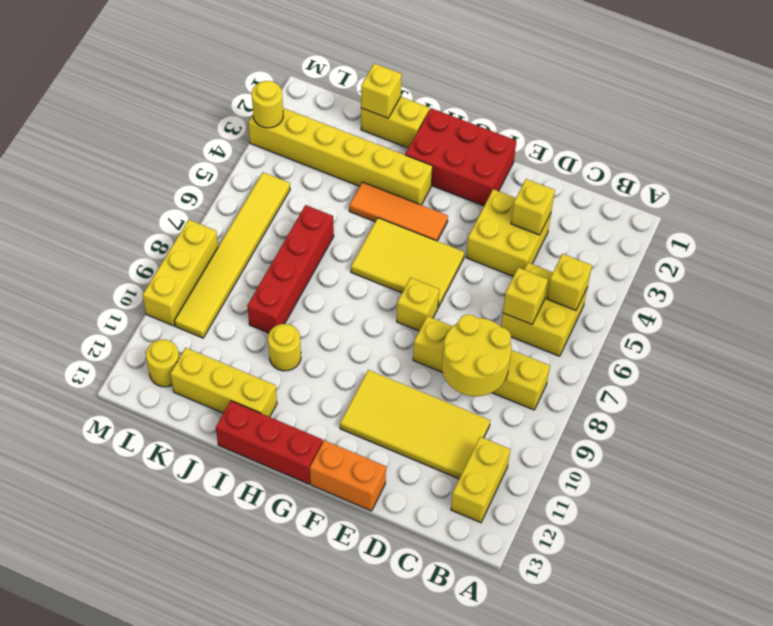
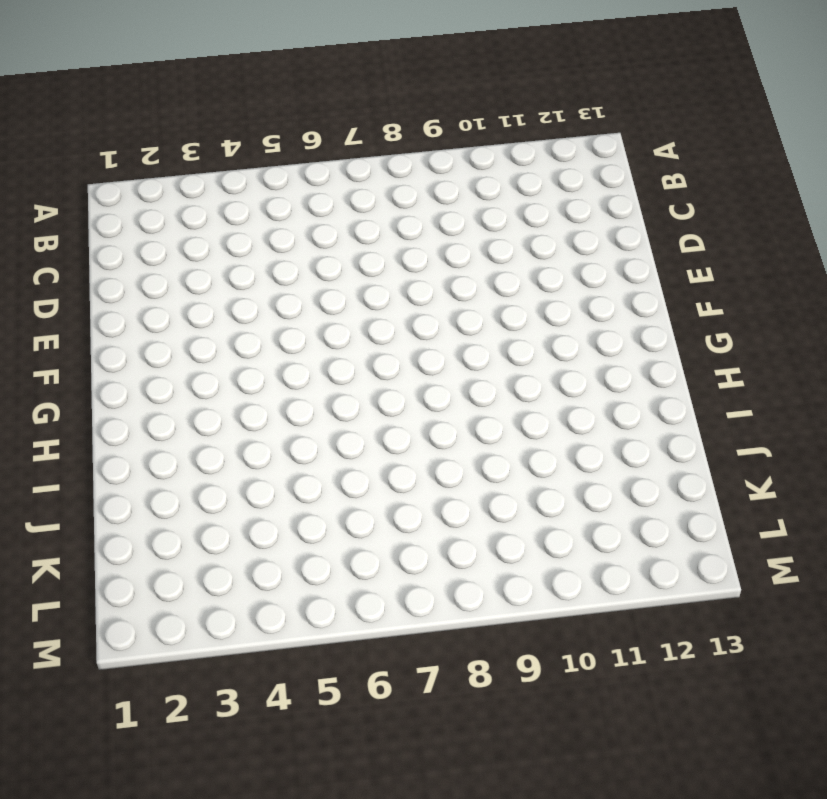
none -> yellow 2x2 brick [501,263,588,356]
none -> yellow 1x4 brick [413,316,550,410]
none -> yellow 1x2 brick [451,437,510,523]

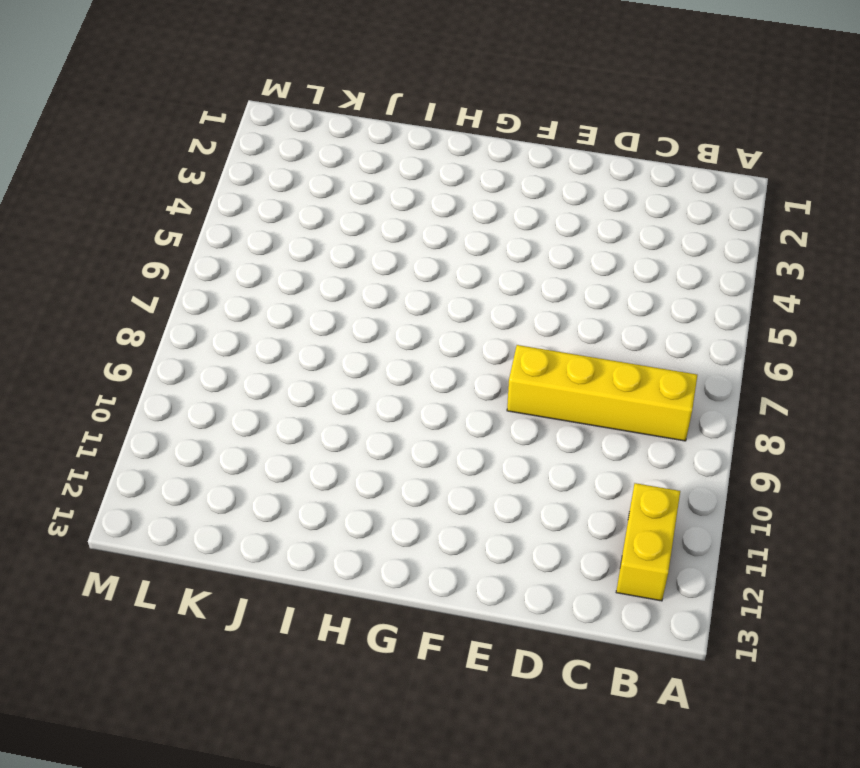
none -> yellow 2x2 brick [501,263,588,356]
none -> yellow 2x4 tile [340,370,490,479]
none -> yellow 2x2 brick [466,189,551,276]

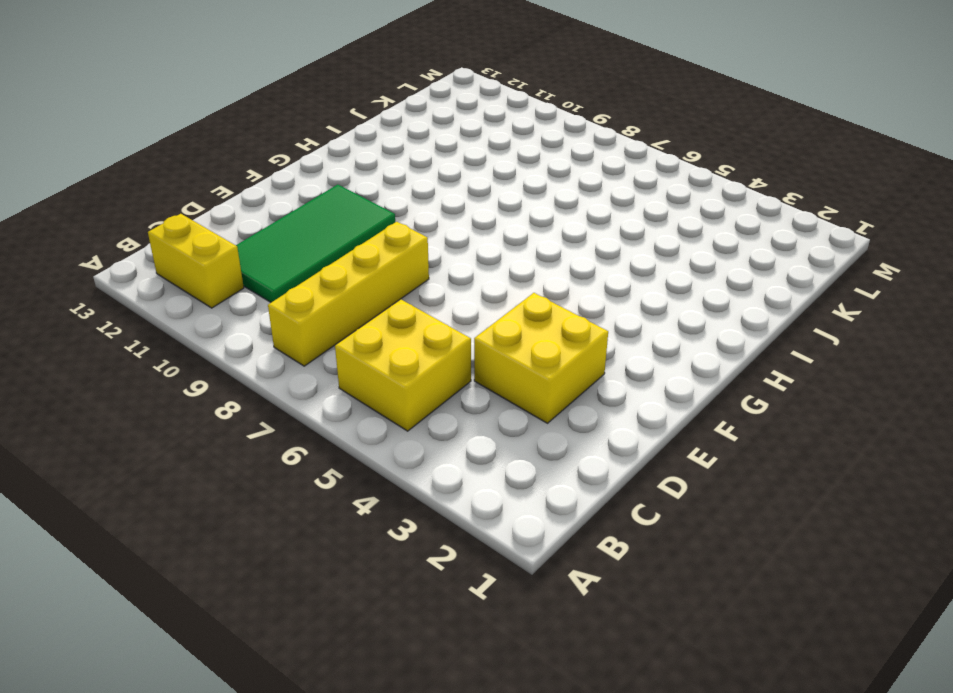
green 2x4 tile [236,185,395,302] -> yellow 2x4 tile [340,370,490,479]
none -> orange 1x2 brick [310,440,386,511]
none -> red 2x3 brick [405,108,516,206]
none -> yellow 2x3 tile [351,218,464,307]

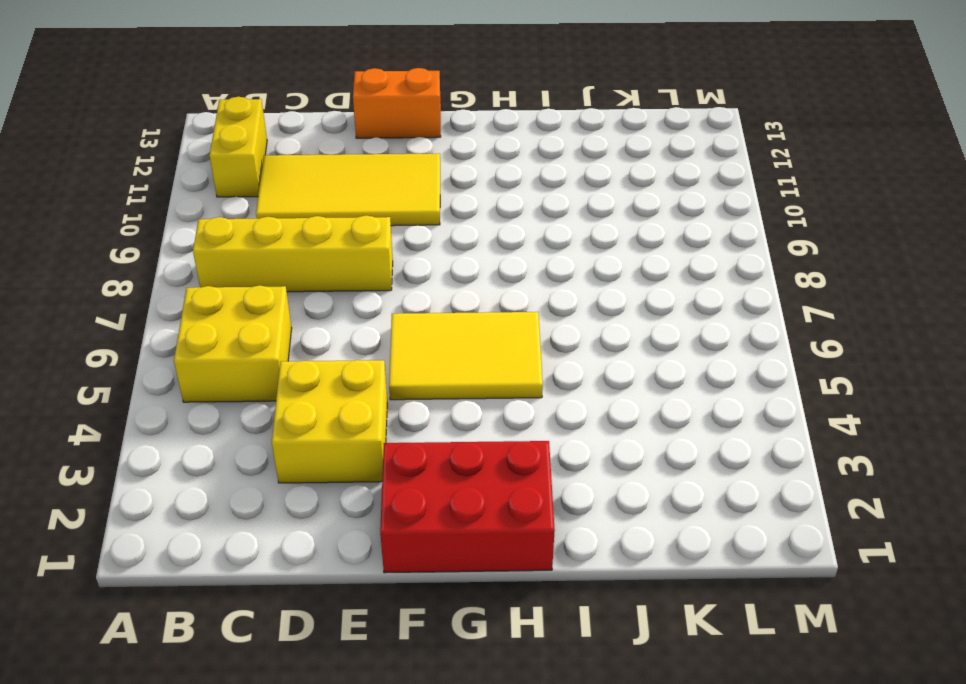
none -> yellow 1x1 brick [397,278,439,331]
none -> orange 1x3 tile [349,182,448,241]
none -> red 1x3 brick [216,401,323,484]

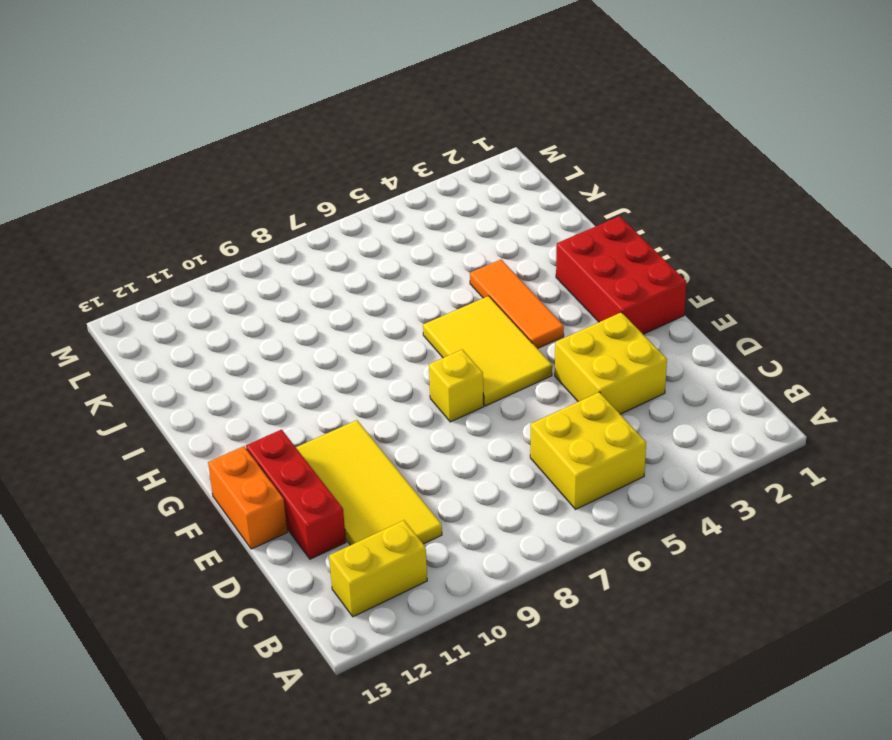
red 1x3 brick [246,430,346,559] -> red 1x3 brick moved to [216,401,323,484]
none -> yellow 1x4 brick [413,316,550,410]
none -> yellow 1x6 brick [248,108,433,205]
none -> yellow 1x2 brick [361,97,429,148]

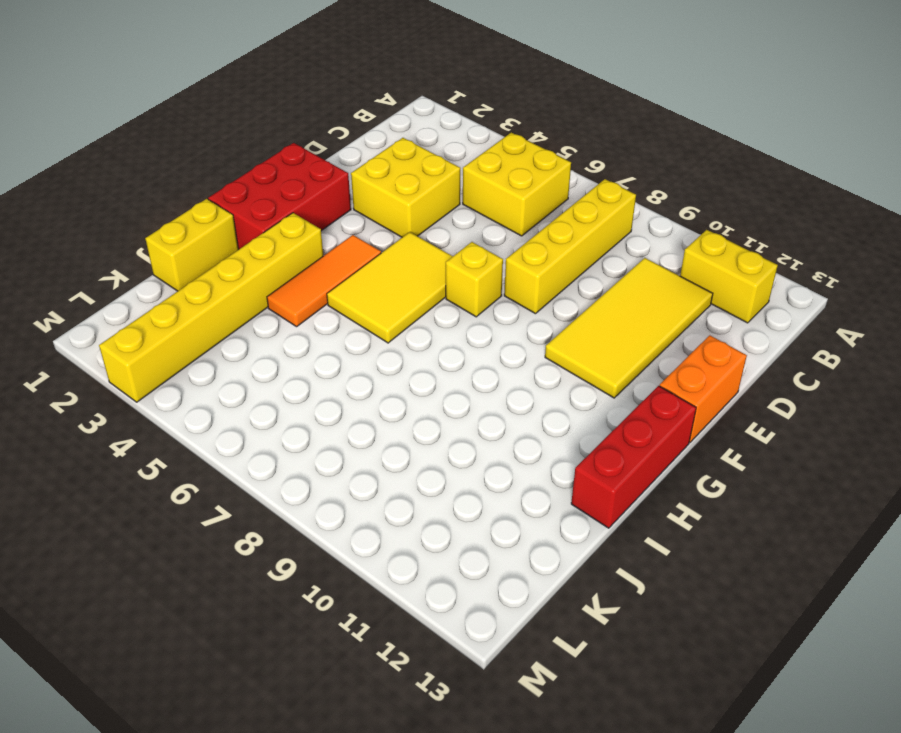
none -> yellow 1x1 round brick [268,324,301,371]
none -> yellow 1x3 brick [170,348,277,417]
none -> red 1x4 brick [247,205,334,333]

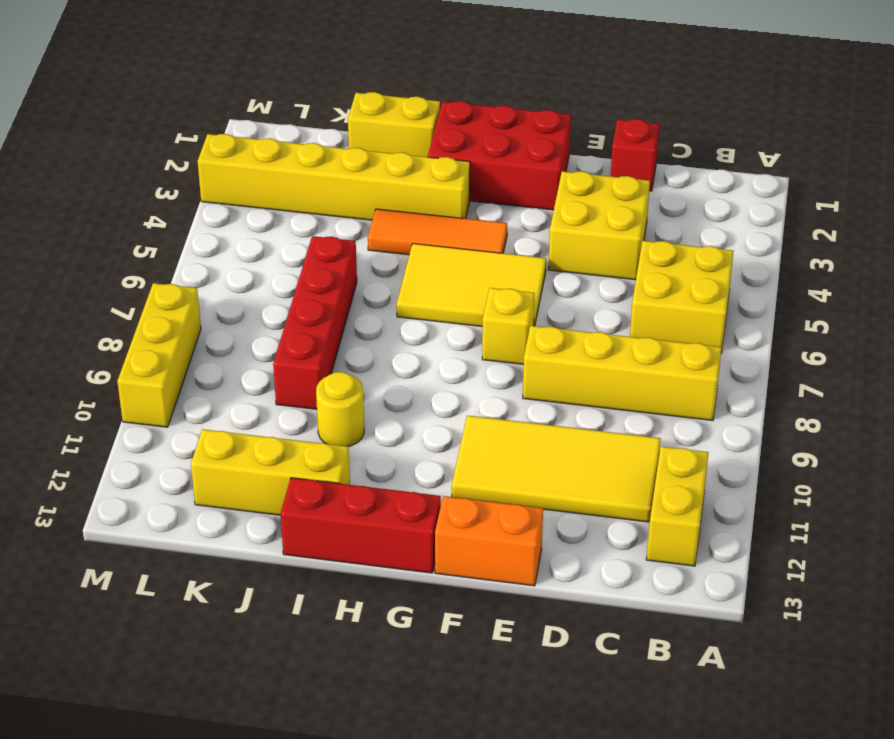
red 1x1 brick [611,119,659,191] -> none
none -> yellow 1x6 tile [174,172,290,338]
none -> yellow 1x1 round brick [146,340,179,387]
none -> yellow 1x1 brick [547,254,592,310]

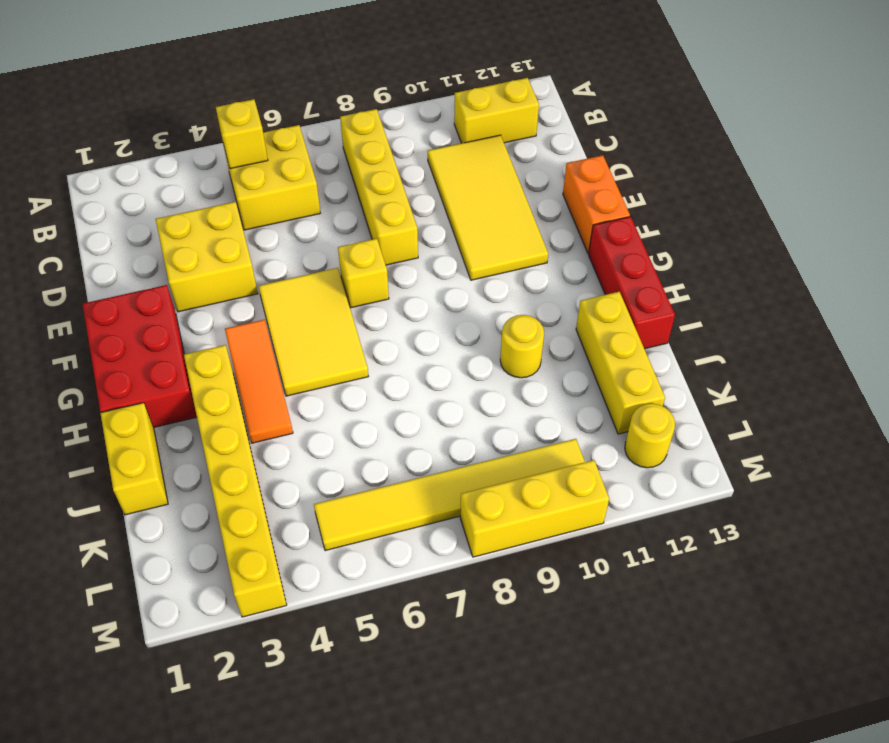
none -> red 1x4 brick [247,205,334,333]
none -> yellow 1x1 brick [503,268,548,324]
none -> yellow 2x2 round brick [442,314,511,396]

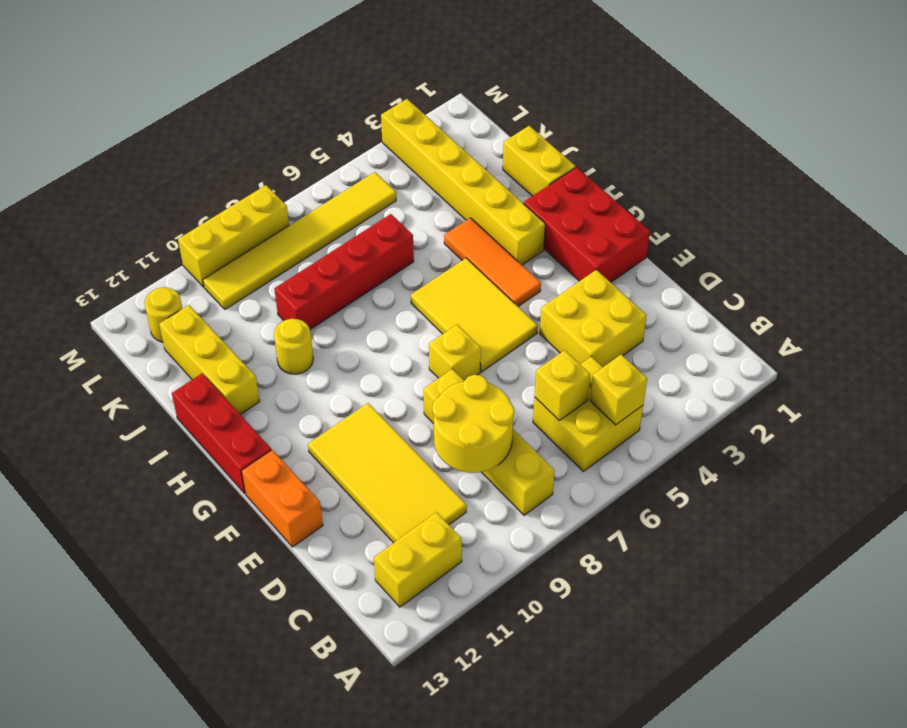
none -> yellow 1x1 brick [511,179,555,235]
none -> yellow 1x1 brick [361,63,402,118]
none -> yellow 1x1 round brick [252,81,283,128]

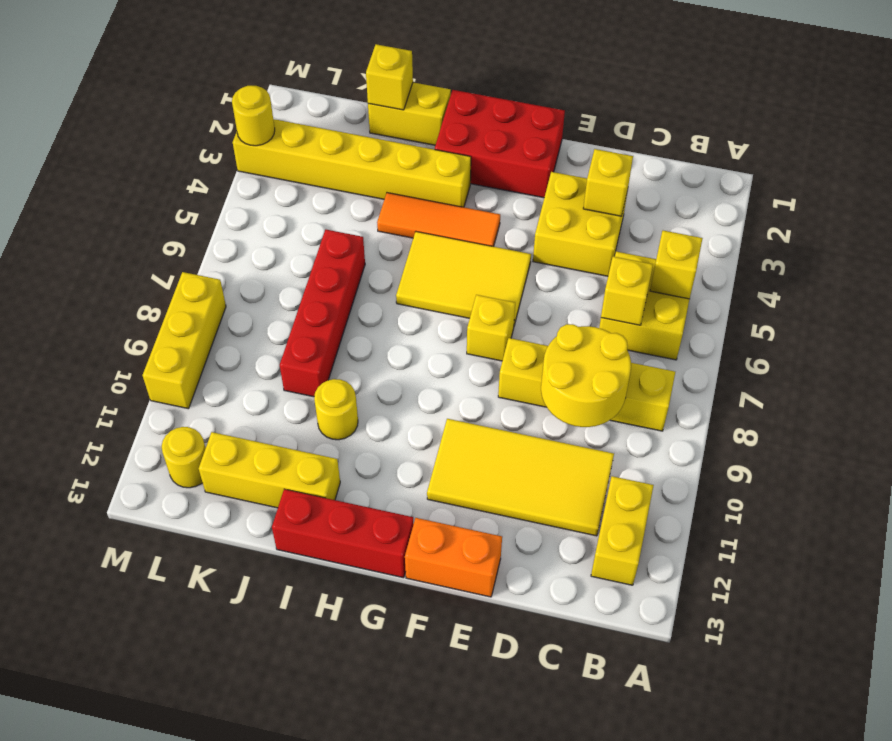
none -> yellow 1x6 tile [174,172,290,338]

